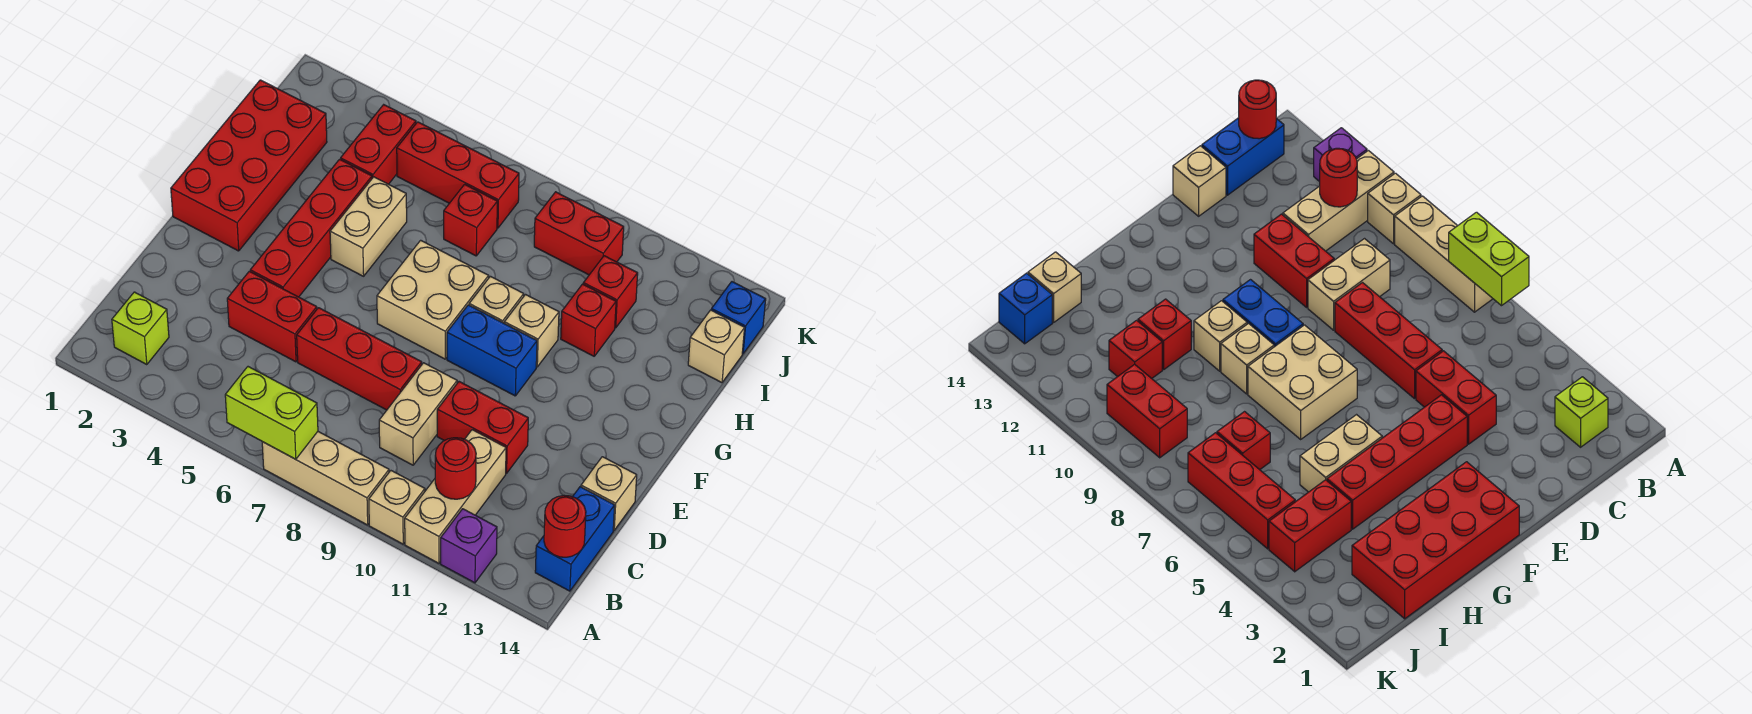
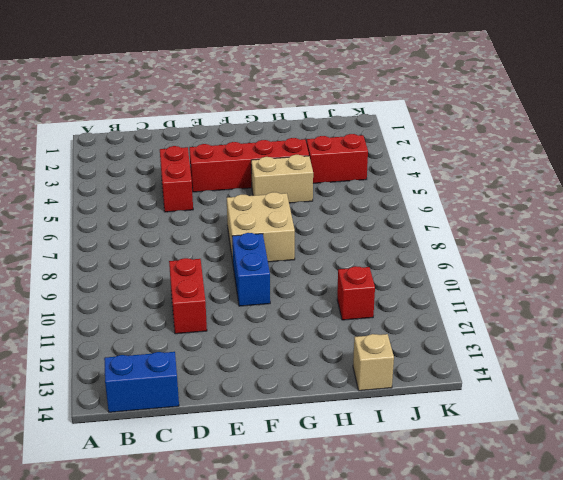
none -> tan 1x3 brick [262,432,389,525]
none -> tan 1x1 brick [369,471,425,544]
none -> tan 1x3 brick [405,430,506,563]

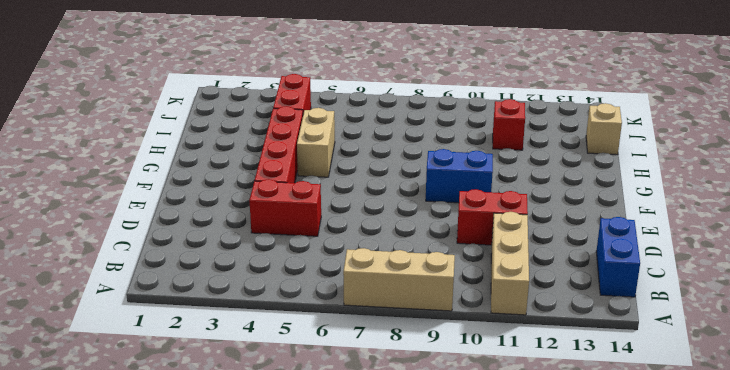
none -> tan 1x1 brick [369,471,425,544]
none -> purple 1x1 brick [441,509,497,583]
none -> lime 1x1 brick [112,292,169,365]

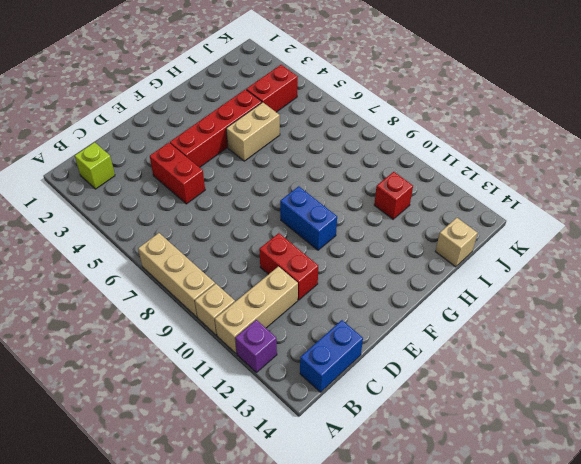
none -> tan 1x2 brick [379,363,457,465]
none -> red 1x3 brick [297,308,422,410]
none -> tan 1x1 brick [581,457,637,530]

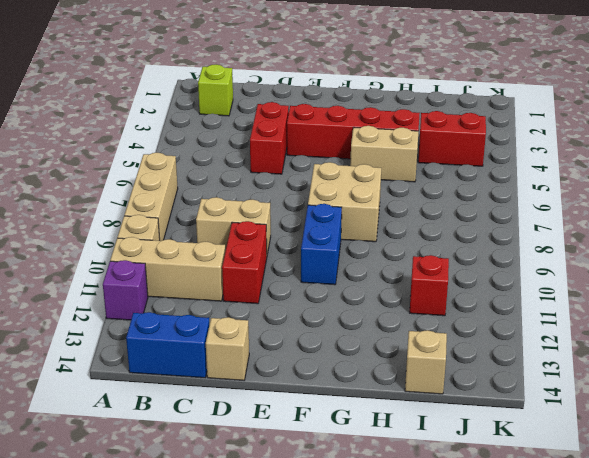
none -> red 1x3 brick [297,308,422,410]
none -> red 2x4 brick [171,80,327,251]
none -> tan 1x1 brick [469,276,524,323]

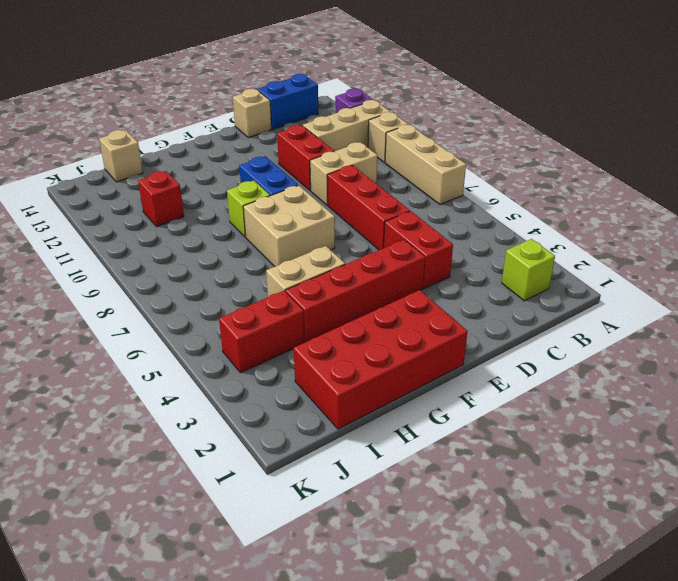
lime 1x1 brick [227,181,270,237] -> tan 1x1 brick [469,276,524,323]
none -> tan 1x1 brick [504,295,559,367]
none -> red 1x1 brick [561,284,616,356]
none -> red 1x1 brick [444,184,497,256]

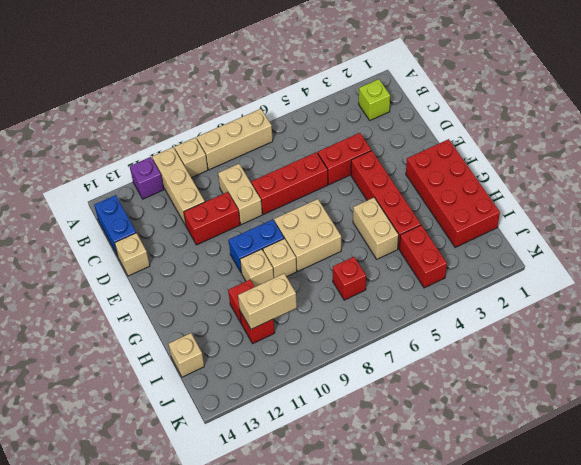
tan 1x2 brick [238,274,297,329] -> none
none -> red 1x3 brick [397,122,519,228]
none -> red 1x2 brick [534,192,624,275]
none -> blue 1x1 brick [711,282,766,354]

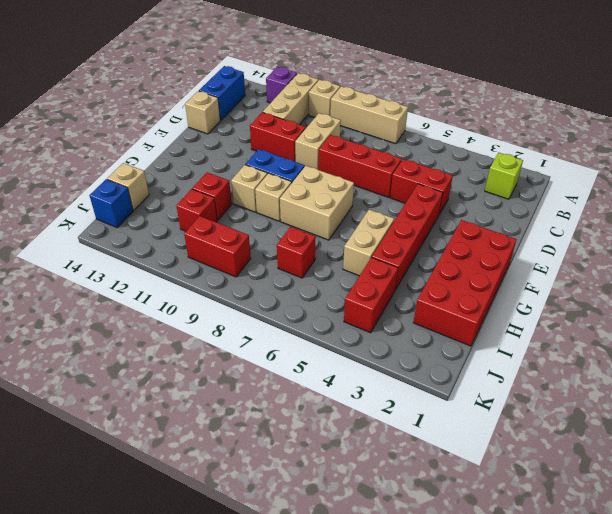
none -> red 1x3 brick [397,122,519,228]
none -> lime 1x2 brick [225,367,318,459]
none -> red 1x1 round brick [435,438,476,499]

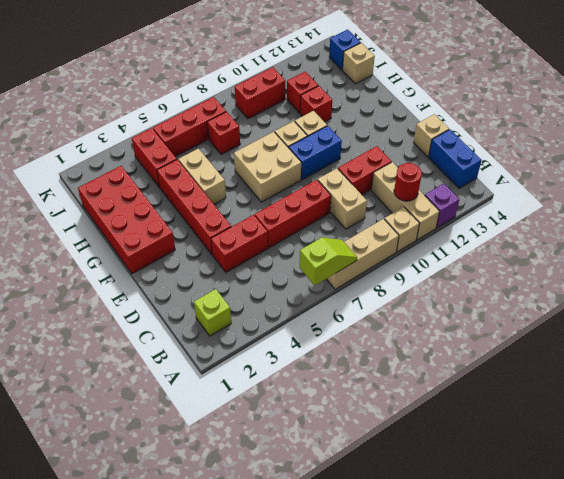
lime 1x2 slope [300,237,357,285] -> lime 1x2 brick [225,367,318,459]
none -> red 1x1 round brick [544,496,586,557]

